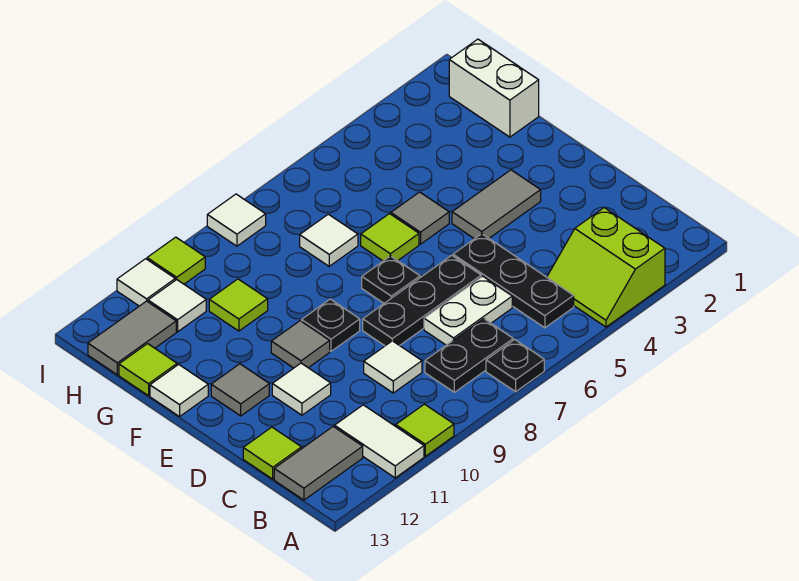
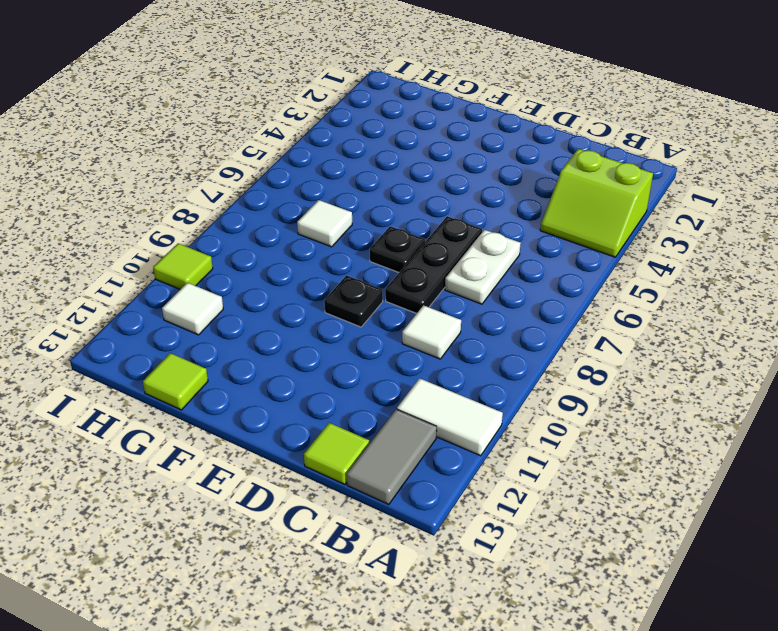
none -> black 1x1 plate [486,340,544,392]
none -> lime 1x1 tile [396,404,454,456]
none -> black 1x3 plate [453,234,574,328]

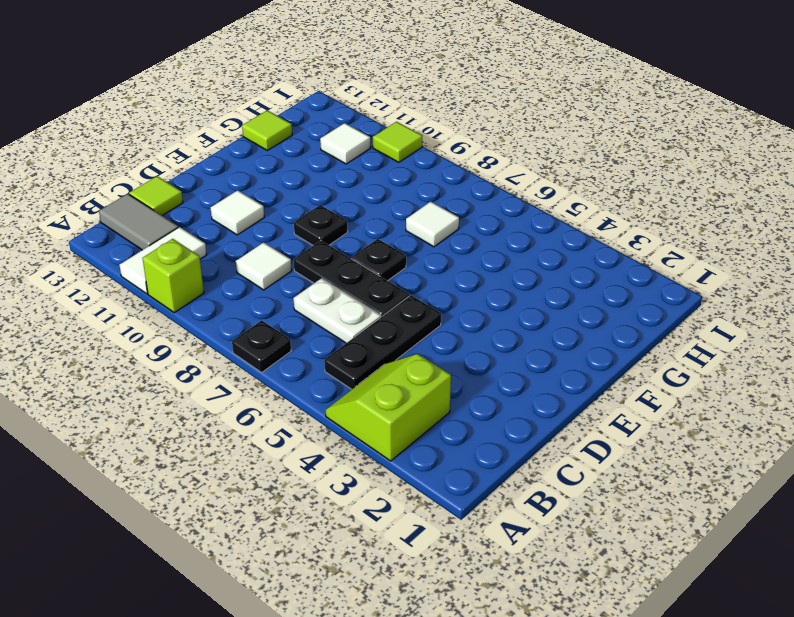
lime 1x1 brick [143,239,204,313] -> lime 1x1 tile [396,404,454,456]
none -> black 1x2 plate [425,319,513,392]
none -> grey 1x2 tile [452,170,541,239]
none -> grey 1x1 tile [271,321,330,368]

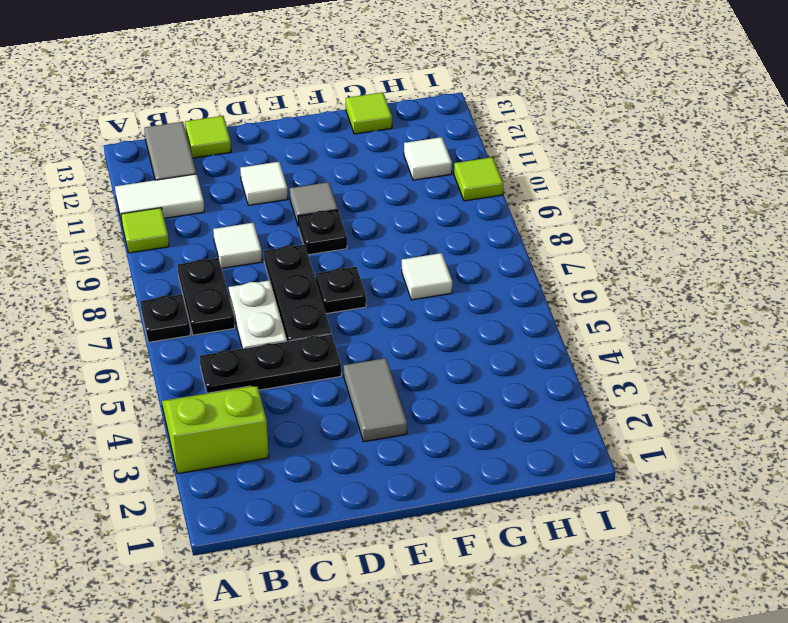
none -> grey 1x1 tile [211,364,269,416]
none -> grey 1x1 tile [391,192,449,244]
none -> lime 1x1 tile [361,214,419,261]

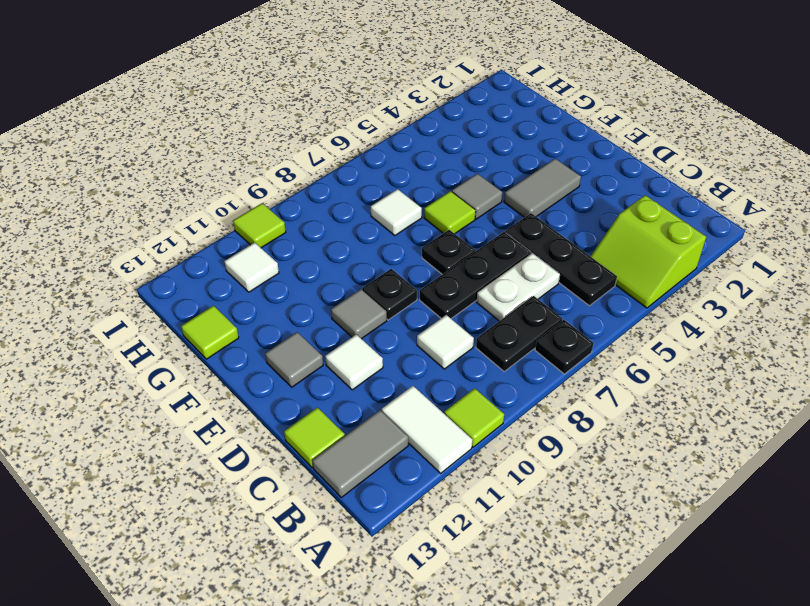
none -> white 1x1 tile [150,364,208,417]
none -> white 1x2 brick [449,39,539,137]
none -> lime 1x1 tile [209,279,268,331]

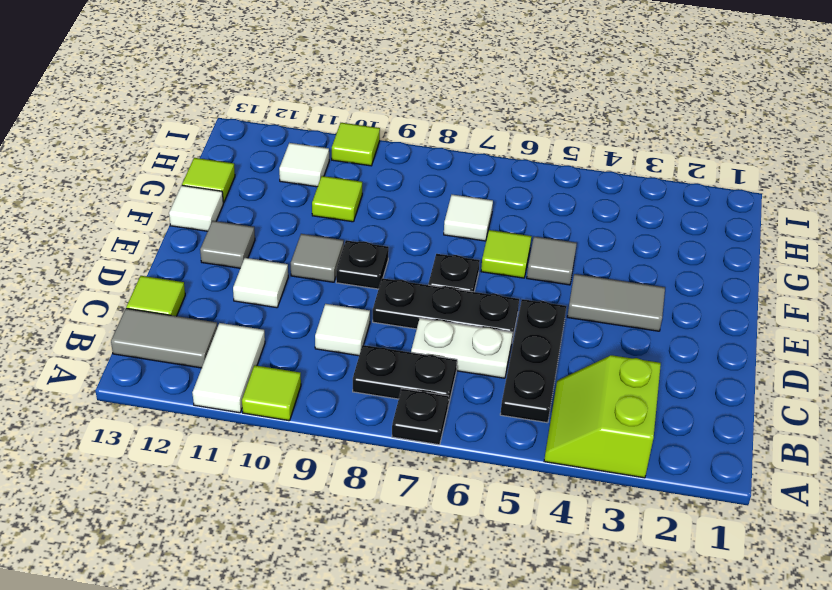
none -> white 1x2 brick [449,39,539,137]
none -> grey 1x2 tile [88,301,176,375]
none -> white 1x1 tile [207,194,266,246]

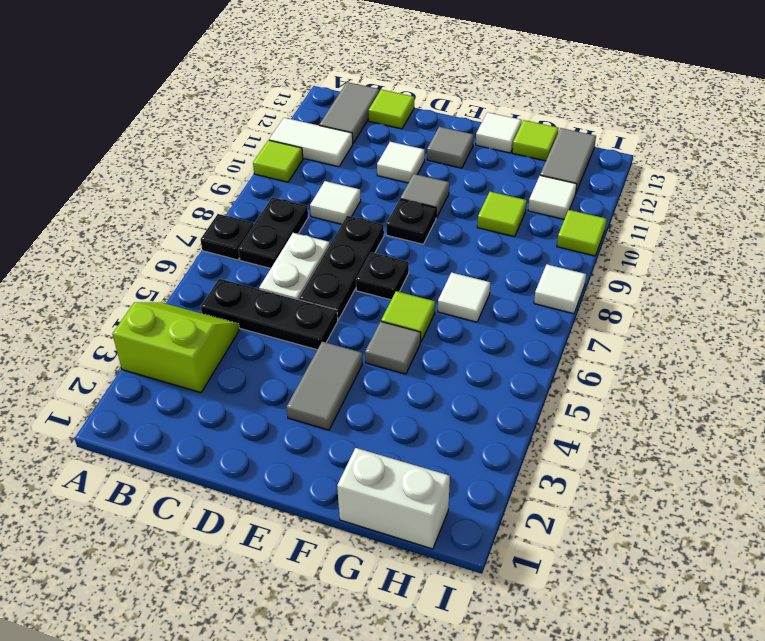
none -> white 1x1 tile [117,259,175,306]

